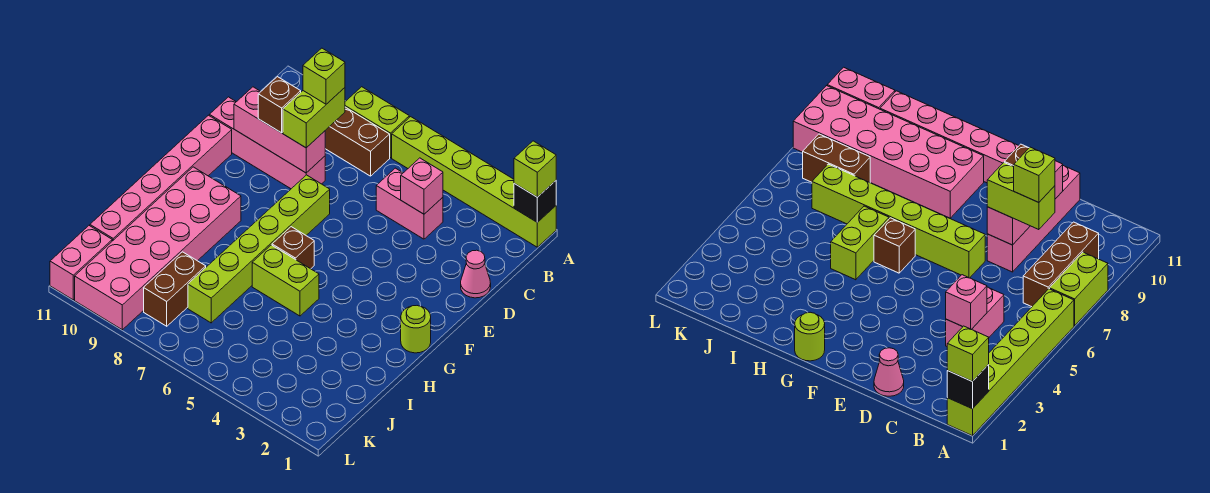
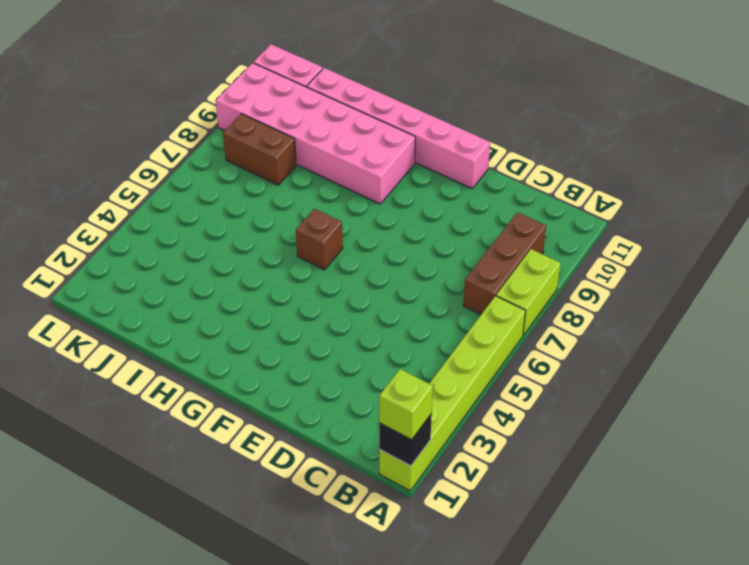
none -> pink 1x2 brick [376,168,443,239]
none -> pink 1x1 cone [461,250,491,298]
none -> pink 1x4 brick [209,97,325,189]

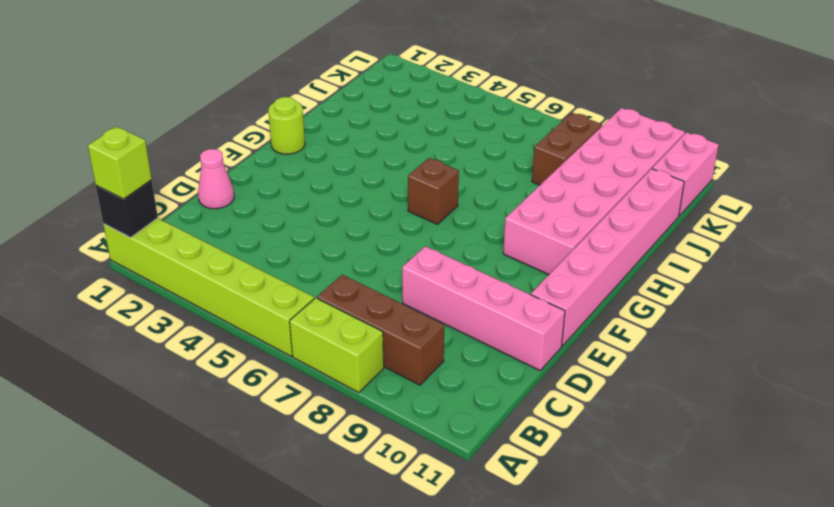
none -> pink 1x2 brick [376,168,443,239]
none -> lime 1x6 brick [188,175,330,323]
none -> lime 1x2 brick [252,245,319,316]

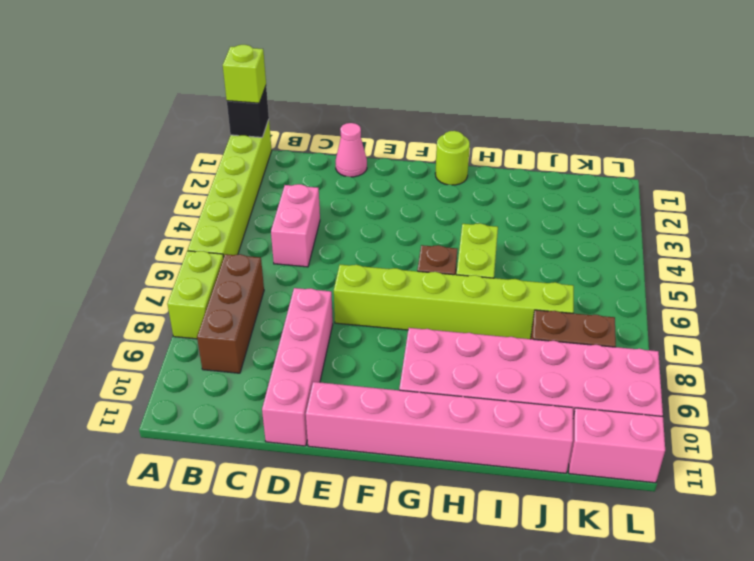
none -> pink 1x1 brick [401,158,443,214]
none -> pink 1x3 brick [234,87,325,173]
none -> lime 1x2 brick [283,88,345,148]

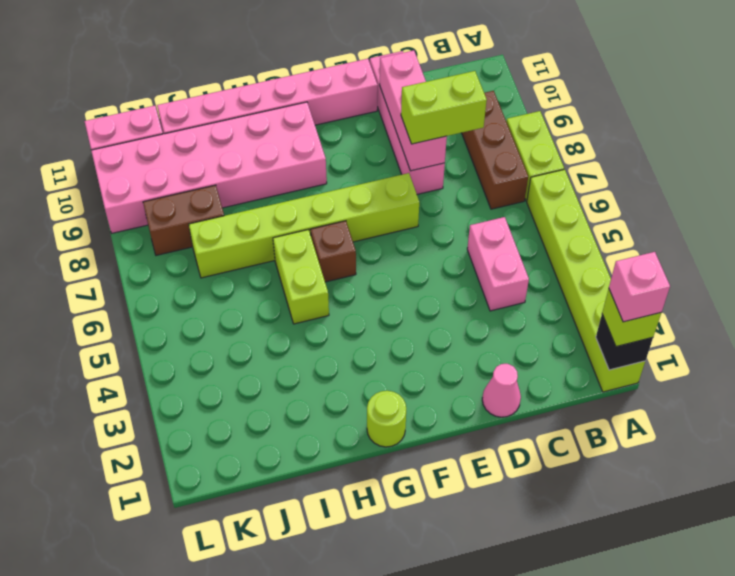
pink 1x1 brick [609,252,670,322] -> pink 1x1 brick moved to [401,158,443,214]
none -> brown 1x1 brick [258,77,301,133]
none -> lime 1x1 brick [303,48,345,104]

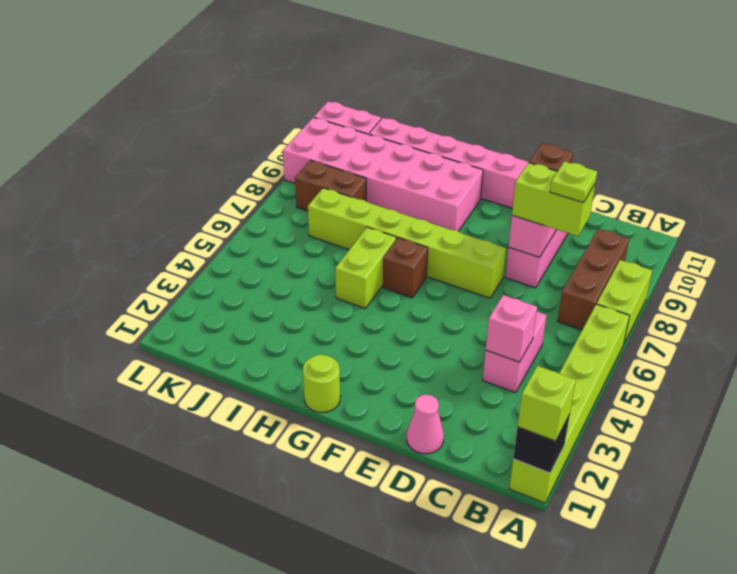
lime 1x1 plate [550,161,597,203] -> lime 1x1 brick [303,48,345,104]

